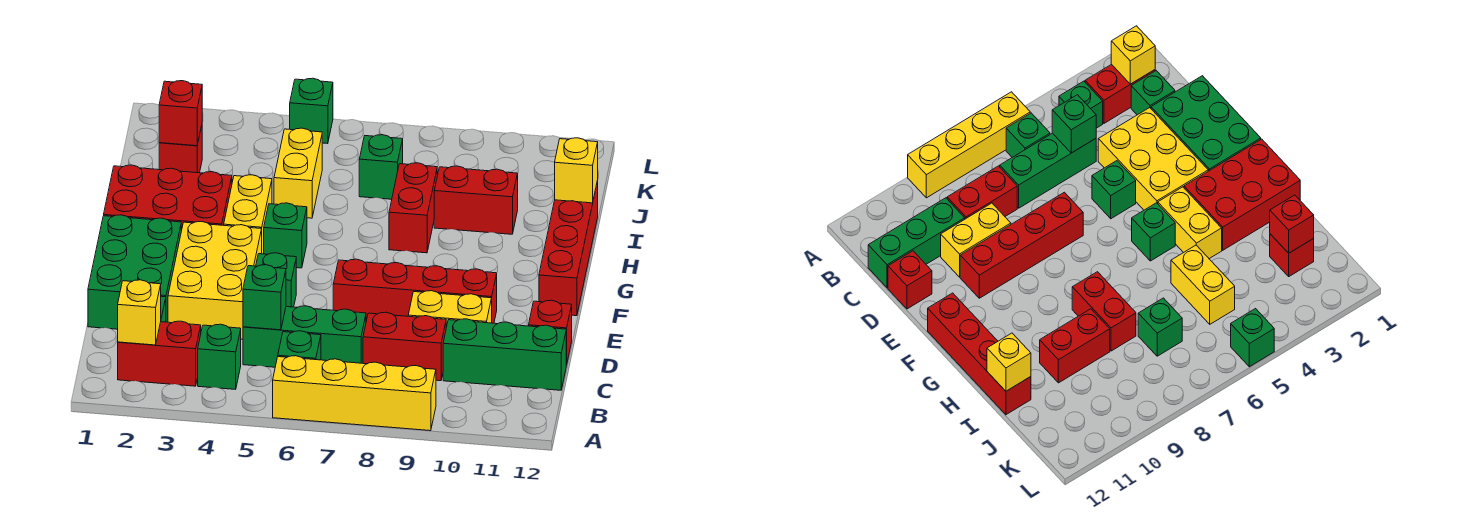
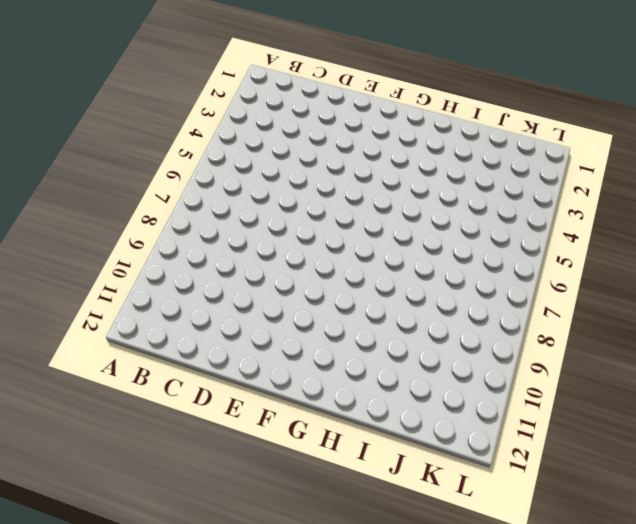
none -> yellow 1x4 brick [273,356,436,431]
none -> red 1x2 brick [118,321,201,386]
none -> green 1x1 brick [198,324,241,389]

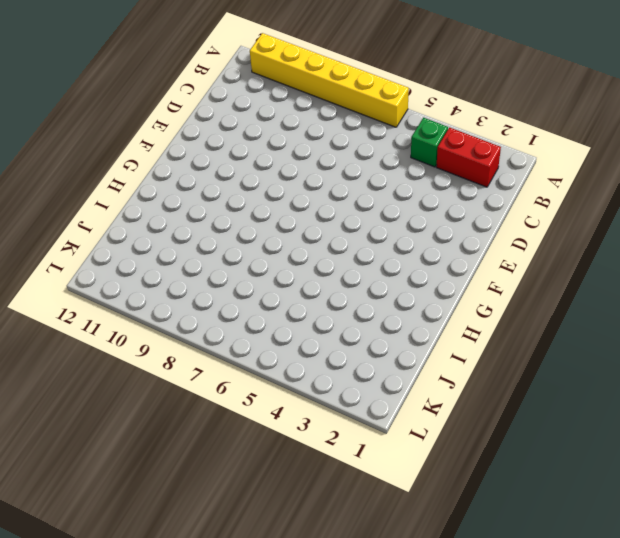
yellow 1x6 brick [250,33,409,127] -> yellow 1x4 brick [273,356,436,431]
none -> green 1x1 brick [278,331,321,360]
none -> green 1x1 brick [1131,71,1175,115]
none -> green 1x3 brick [243,306,366,367]

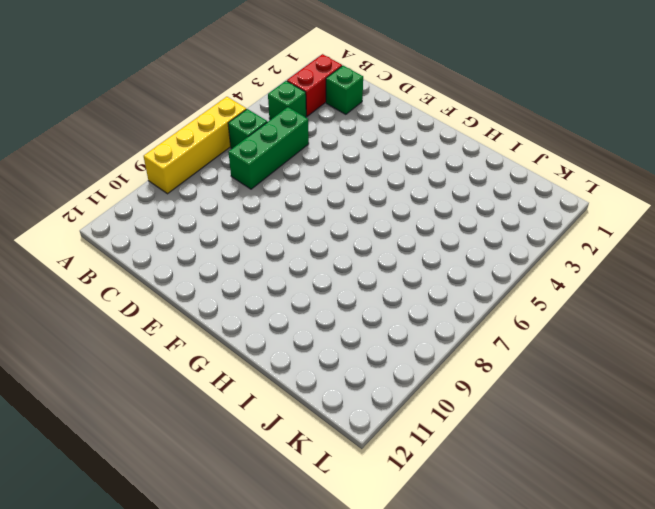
none -> red 1x2 brick [363,312,446,381]
none -> green 1x3 brick [443,319,566,390]
none -> green 2x3 brick [88,215,181,329]

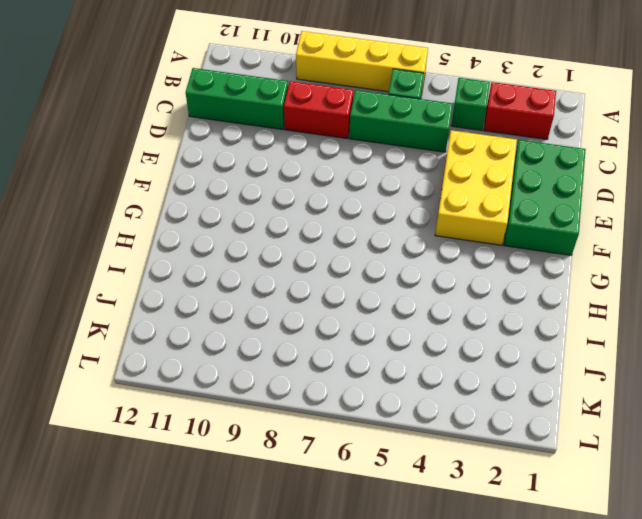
none -> green 1x1 brick [1131,71,1175,115]
none -> yellow 1x2 brick [408,291,492,327]
none -> red 1x1 brick [529,300,572,365]

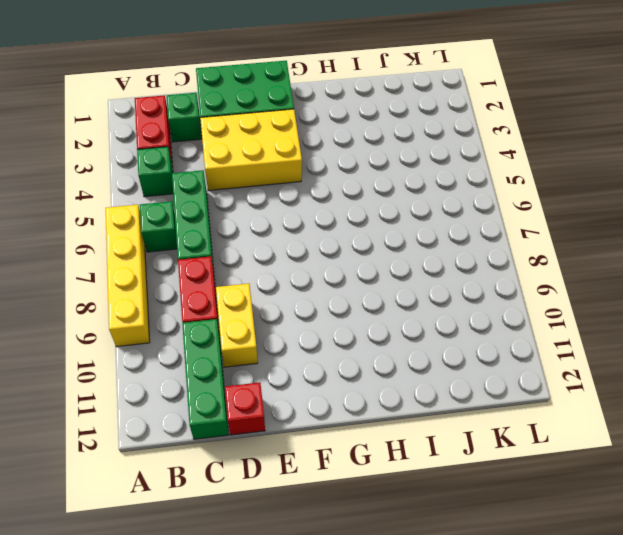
none -> green 1x1 brick [256,253,296,307]
none -> red 1x4 brick [333,259,497,323]
none -> red 1x4 brick [539,181,598,316]

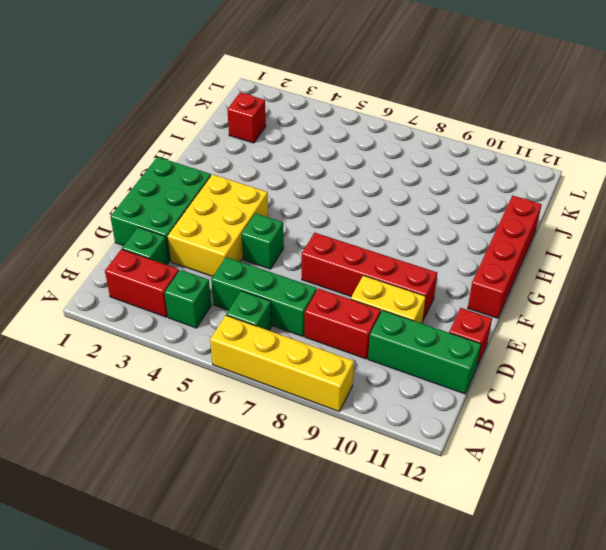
none -> red 2x3 brick [104,165,232,231]
none -> yellow 1x2 brick [224,175,272,254]
none -> green 1x1 brick [264,203,307,268]

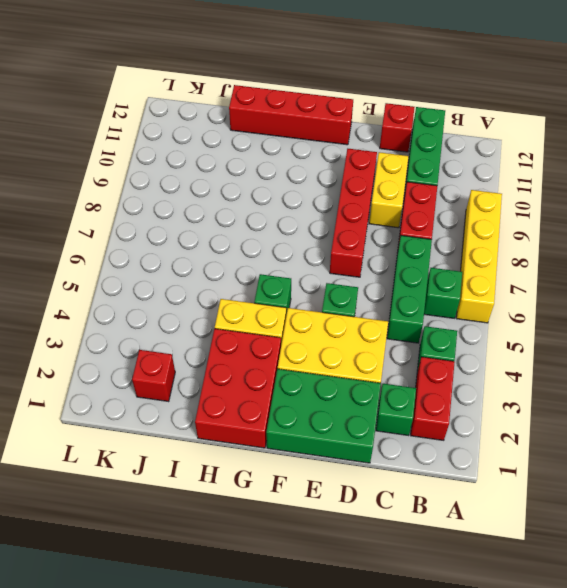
none -> red 1x2 brick [389,163,437,253]
none -> yellow 1x2 brick [274,128,322,218]
none -> red 1x2 brick [434,166,518,234]

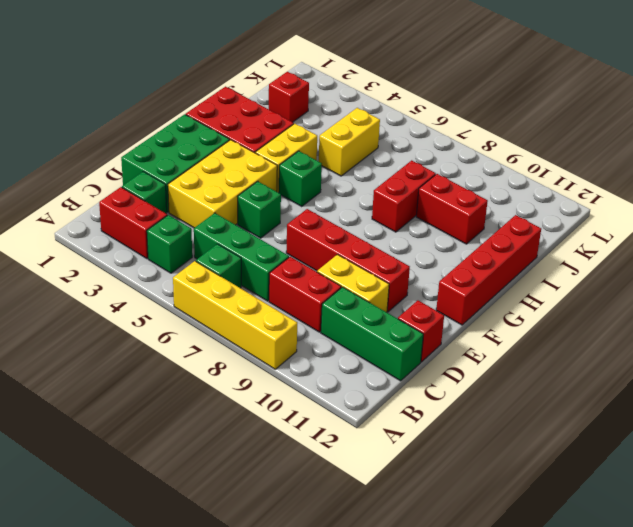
none -> green 1x1 brick [359,135,403,199]
none -> green 1x1 brick [290,78,333,144]
none -> yellow 1x1 brick [118,280,161,345]

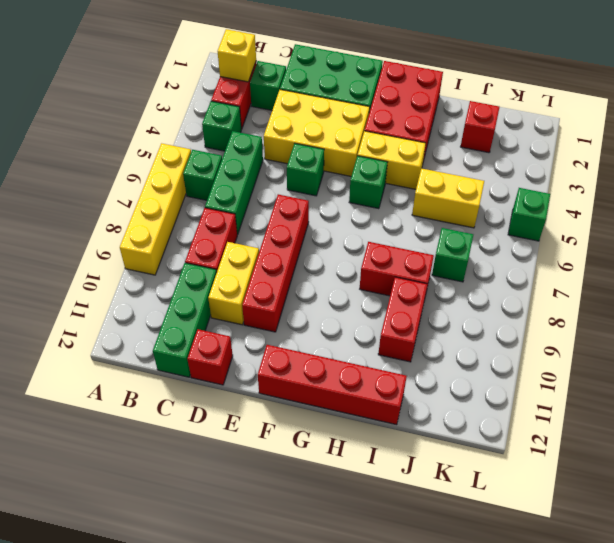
none -> green 1x1 brick [243,265,286,330]
none -> yellow 1x1 brick [555,138,598,203]
none -> red 1x1 brick [159,81,202,146]

